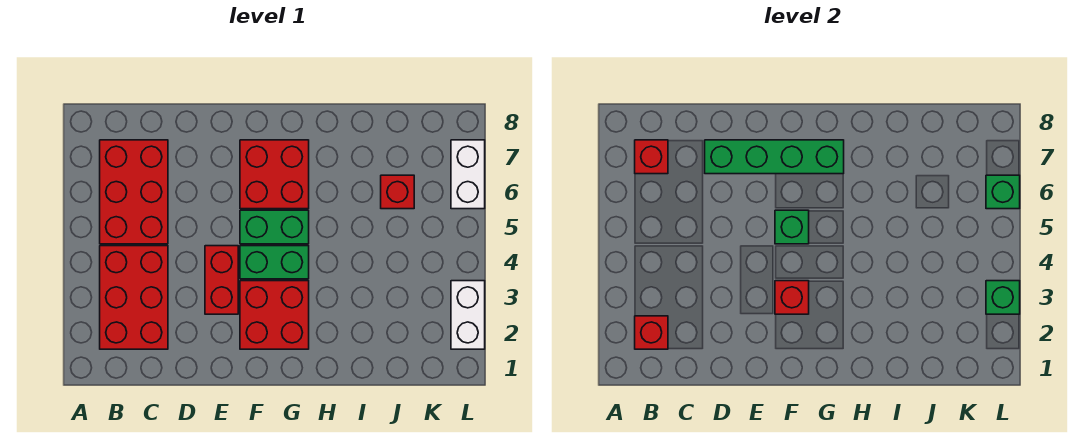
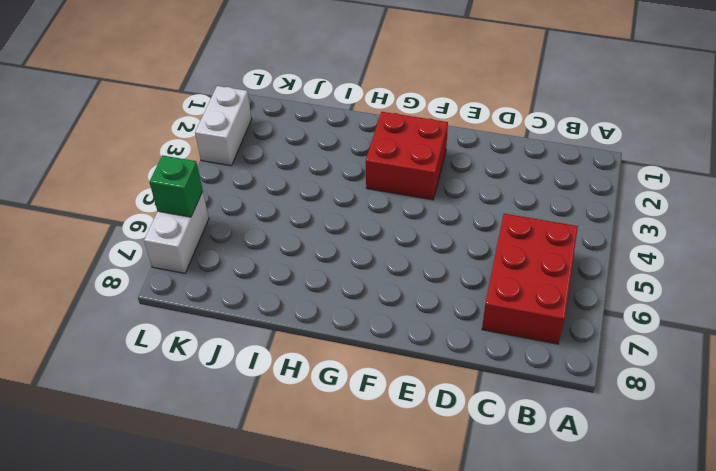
none -> red 2x3 brick [100,246,168,349]
none -> red 1x2 brick [205,246,238,314]
none -> green 1x2 brick [240,246,309,279]

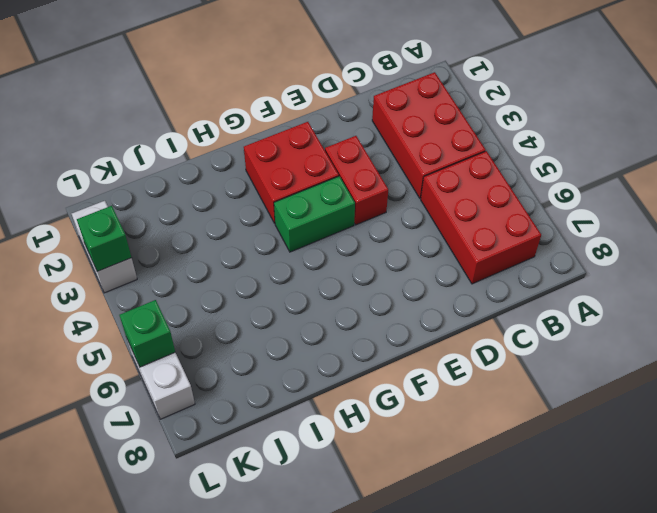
none -> green 1x2 brick [240,210,309,244]
none -> red 2x2 brick [240,140,309,209]
none -> red 1x1 brick [381,175,414,209]

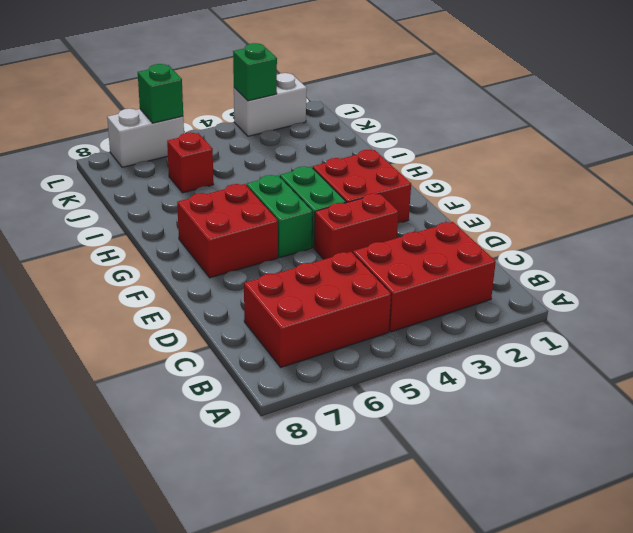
none -> red 1x1 brick [635,316,668,349]
none -> red 1x1 brick [635,140,668,174]
none -> green 1x4 brick [705,140,844,174]

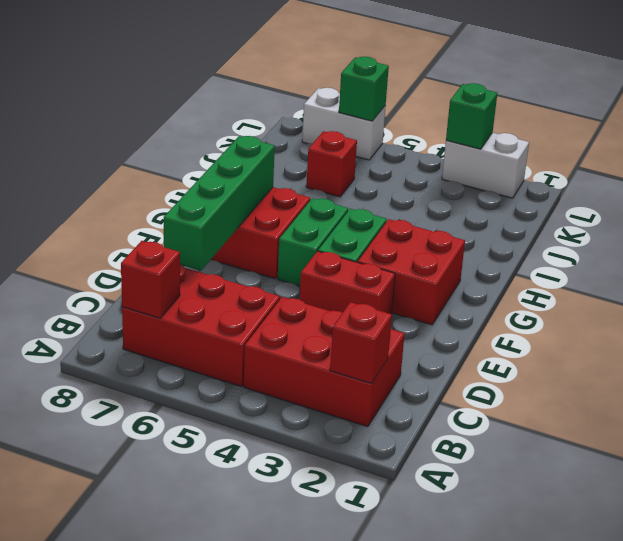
none -> red 1x1 brick [775,281,809,314]
none -> green 1x1 brick [775,210,809,244]

